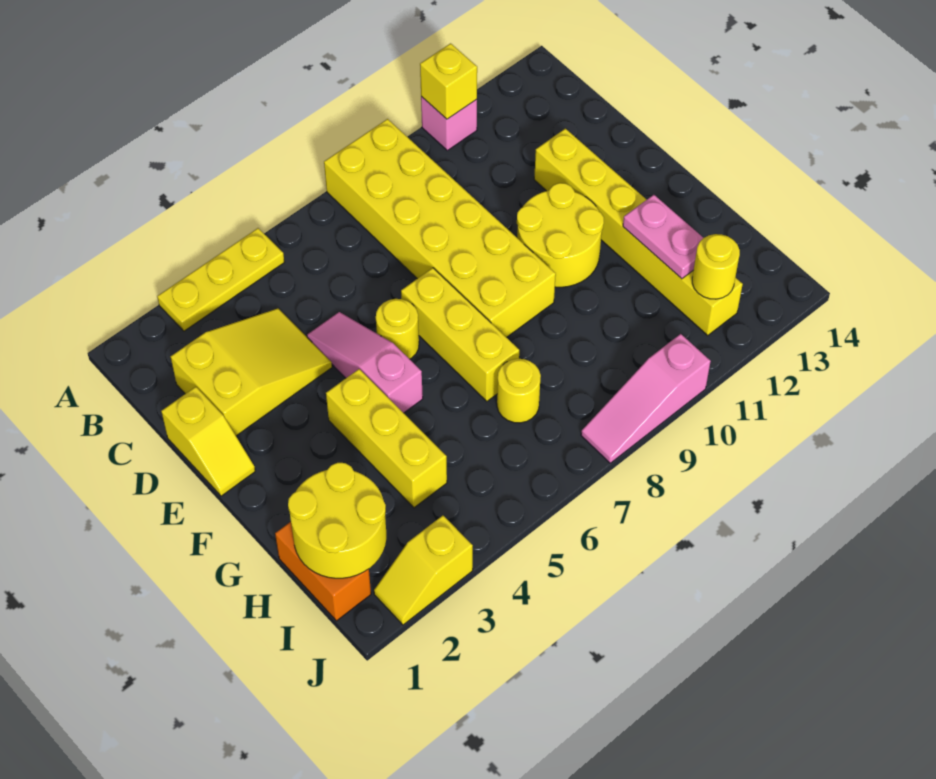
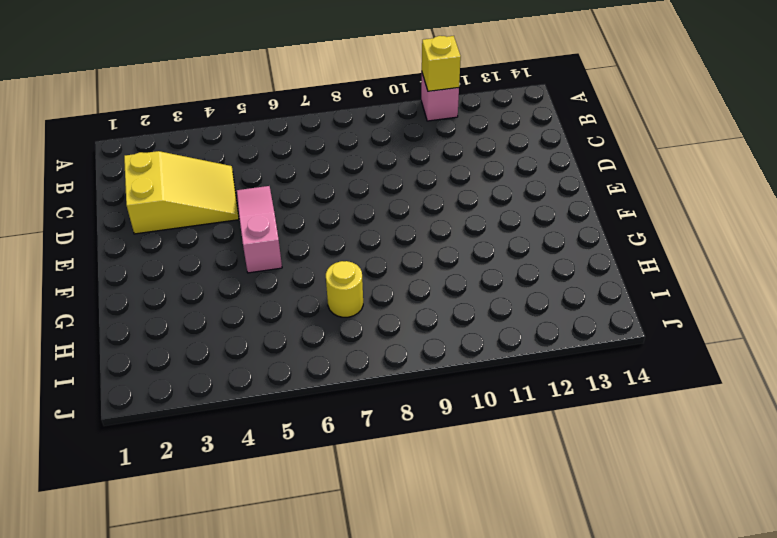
none -> yellow 1x3 plate [157,228,284,331]
none -> yellow 2x6 brick [324,119,556,337]
none -> yellow 1x2 slope [161,387,255,496]

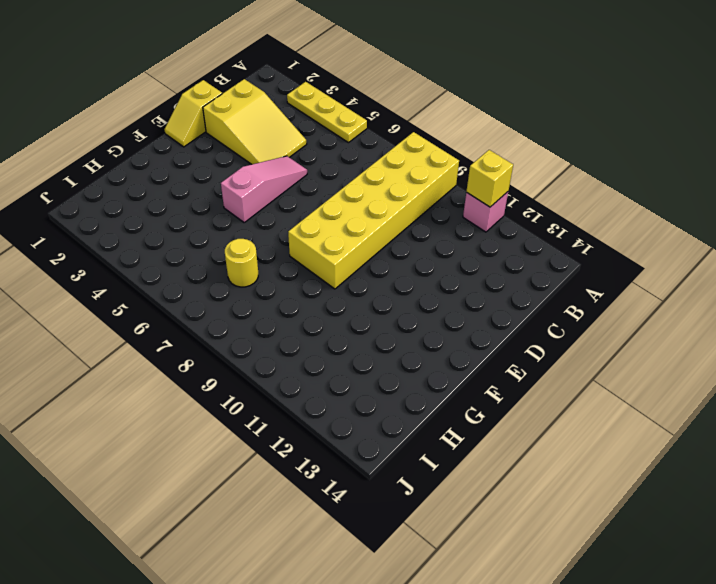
none -> yellow 1x6 brick [534,129,743,336]
none -> yellow 1x1 round brick [376,299,419,359]
none -> yellow 1x3 brick [401,268,519,401]

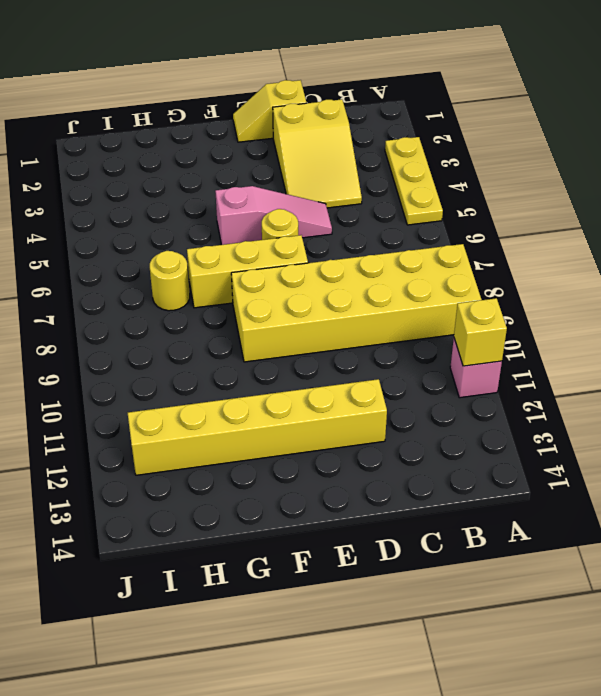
none -> yellow 2x2 round brick [517,183,604,287]
none -> yellow 1x3 brick [326,369,447,508]
none -> orange 1x2 brick [275,522,371,621]

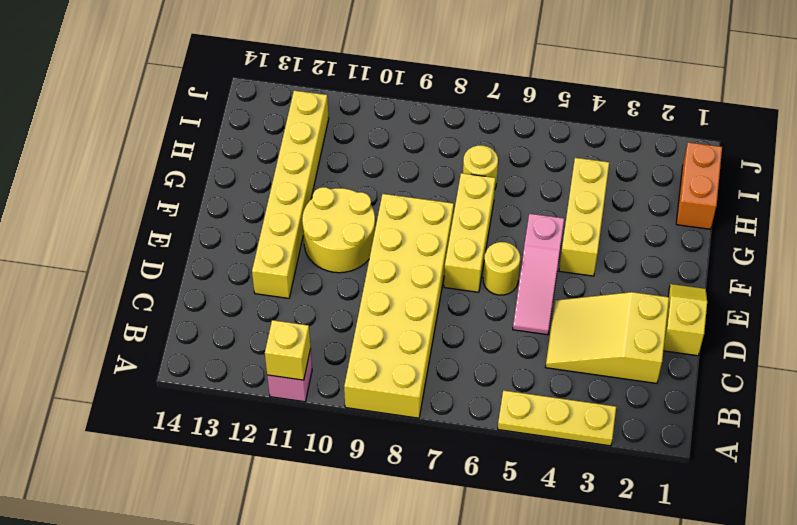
none -> yellow 1x2 slope [374,516,473,625]
none -> pink 1x3 slope [581,334,711,463]
none -> pink 1x2 plate [623,195,703,279]

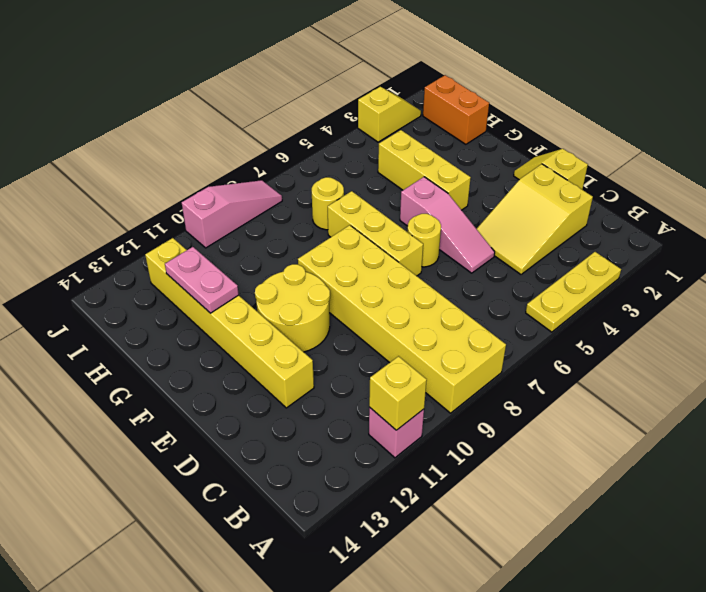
none -> yellow 2x2 round brick [288,463,386,578]
none -> yellow 1x1 round brick [692,234,740,299]

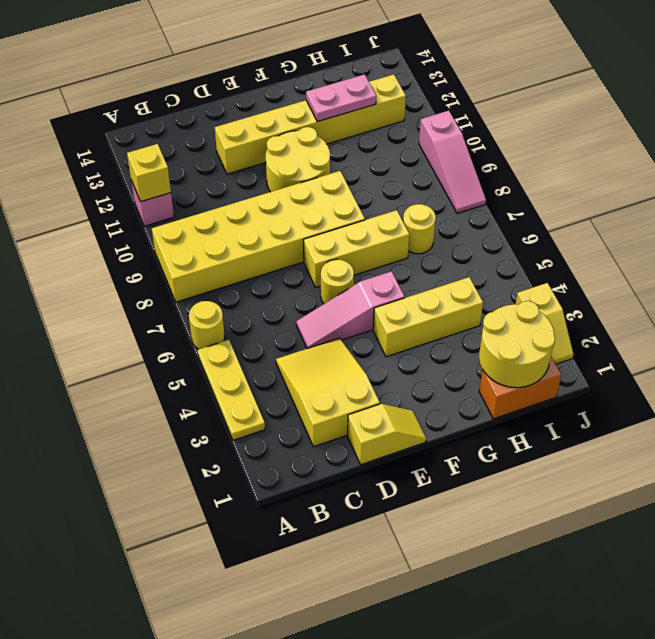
yellow 1x1 round brick [189,301,225,349] -> yellow 1x1 round brick moved to [692,234,740,299]

